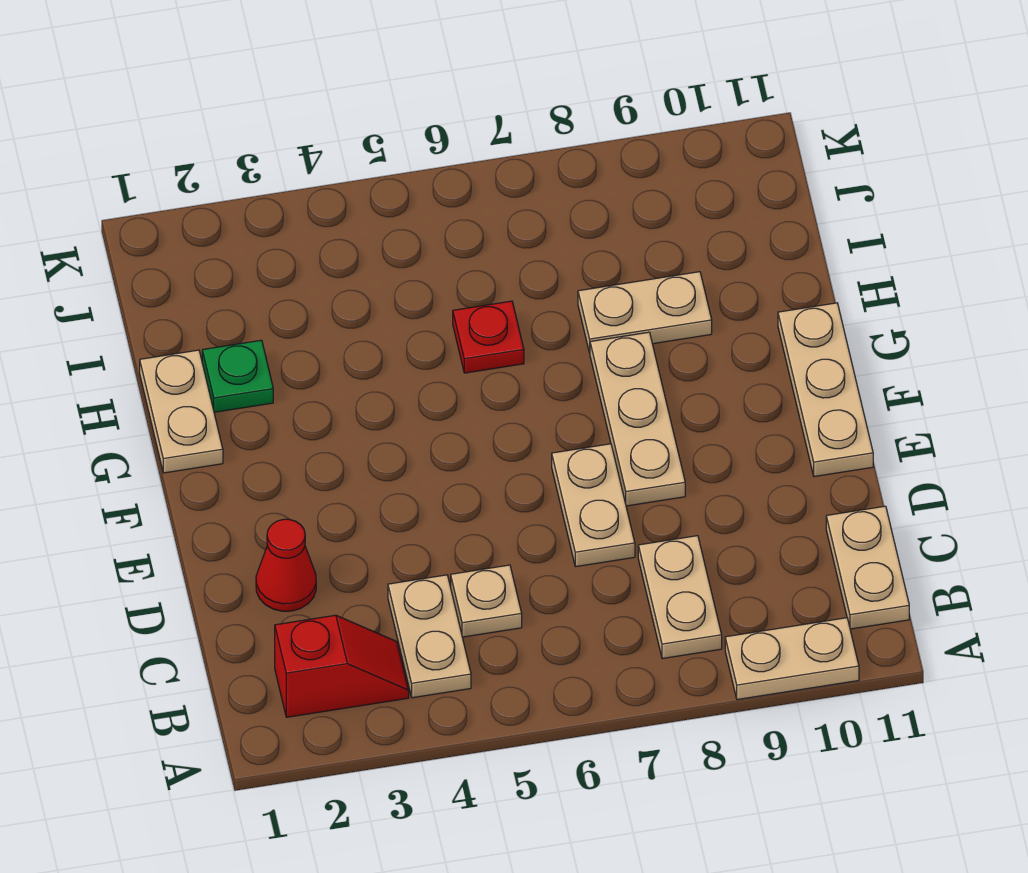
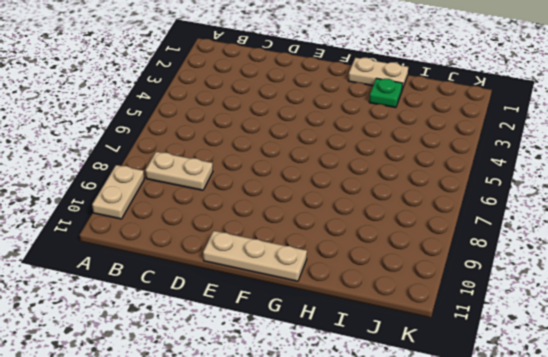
none -> red 1x2 slope [275,615,409,717]
none -> tan 1x2 plate [388,575,471,698]
none -> tan 1x2 plate [826,506,909,629]

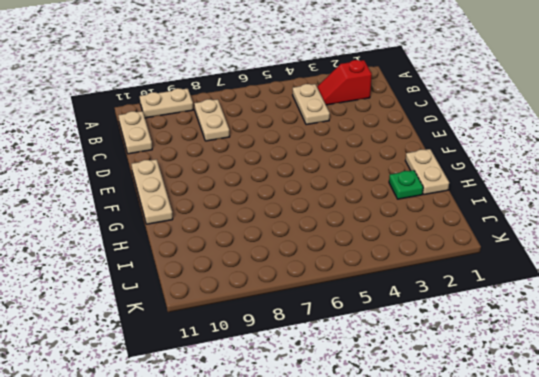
none -> tan 1x1 plate [451,565,522,637]
none -> red 1x1 cone [256,519,316,611]
none -> tan 1x2 plate [552,444,635,567]

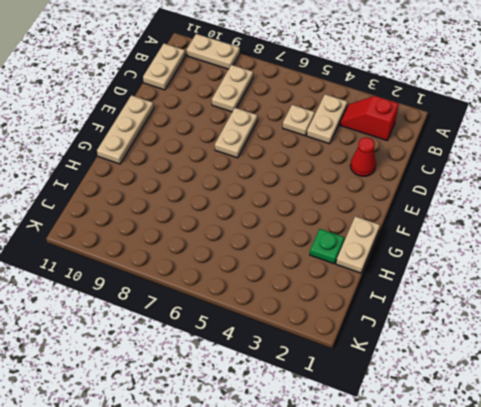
none -> tan 1x3 plate [590,332,685,506]
none -> red 1x1 plate [453,301,524,373]
none -> tan 1x2 plate [578,272,712,353]

